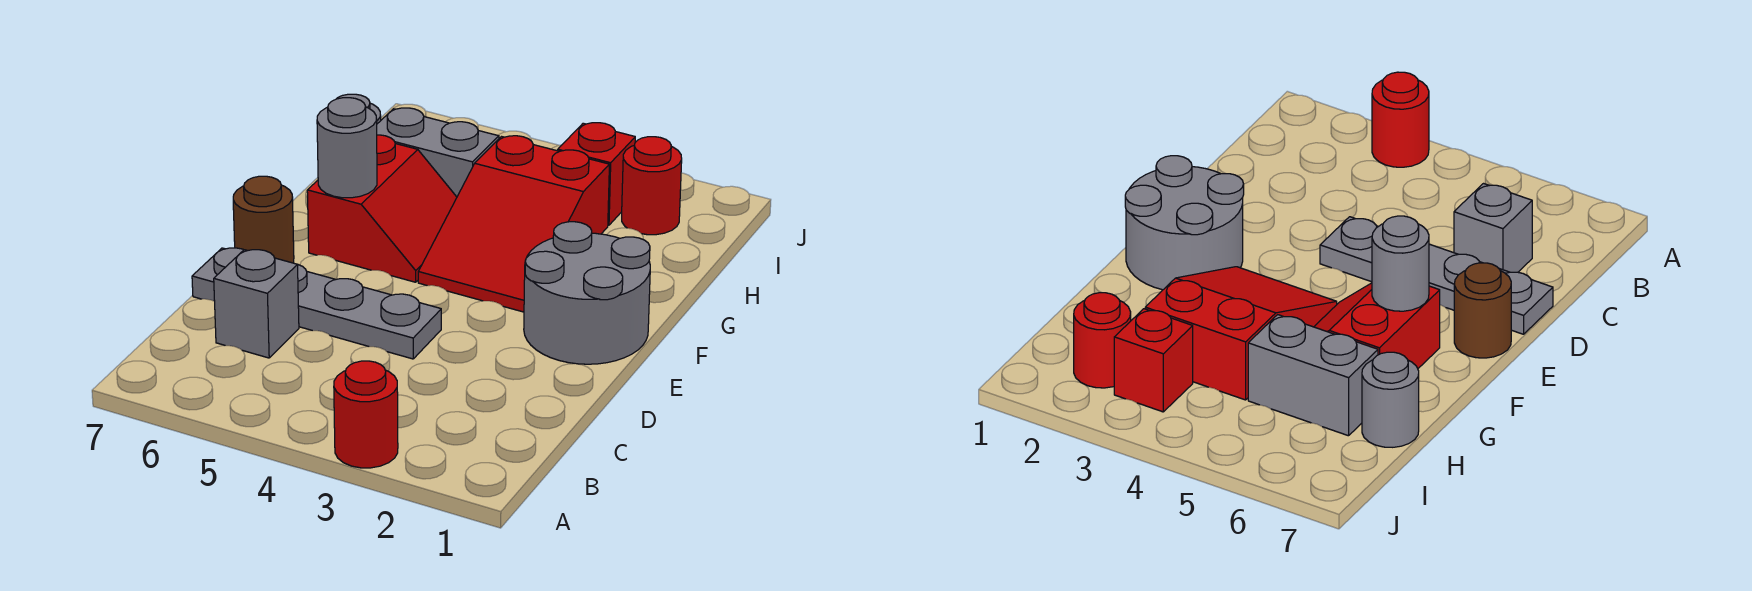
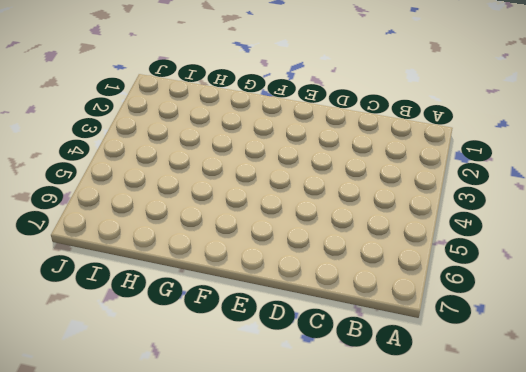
none -> red 1x1 round brick [334,361,398,468]
none -> grey 1x1 brick [214,250,299,358]
none -> grey 1x4 plate [192,248,441,359]

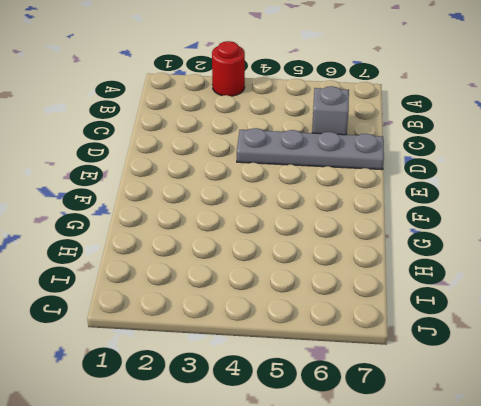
none -> grey 2x2 round brick [524,222,650,364]
none -> brown 1x1 round brick [233,176,294,263]
none -> red 2x3 slope [418,136,609,312]

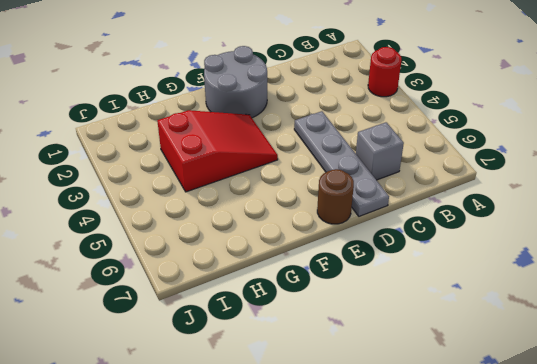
none -> red 2x2 slope [307,135,457,282]
none -> grey 1x2 brick [377,108,499,197]
none -> grey 1x1 round brick [1362,352,1419,447]

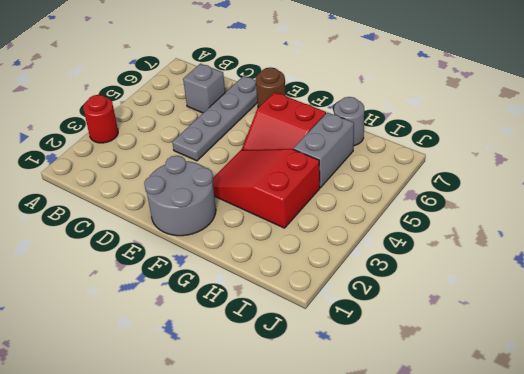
none -> red 1x1 round brick [622,137,682,235]
none -> red 1x1 brick [558,123,635,225]
none -> grey 1x1 round brick [317,98,377,198]

